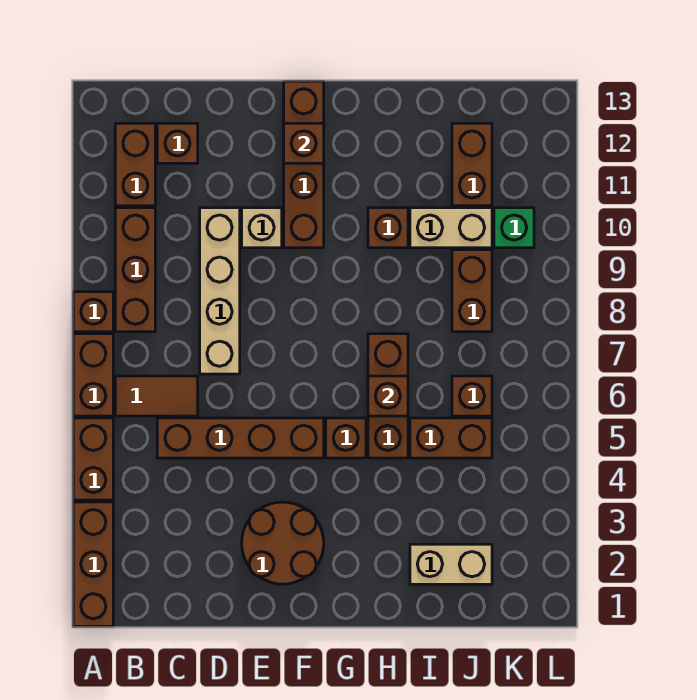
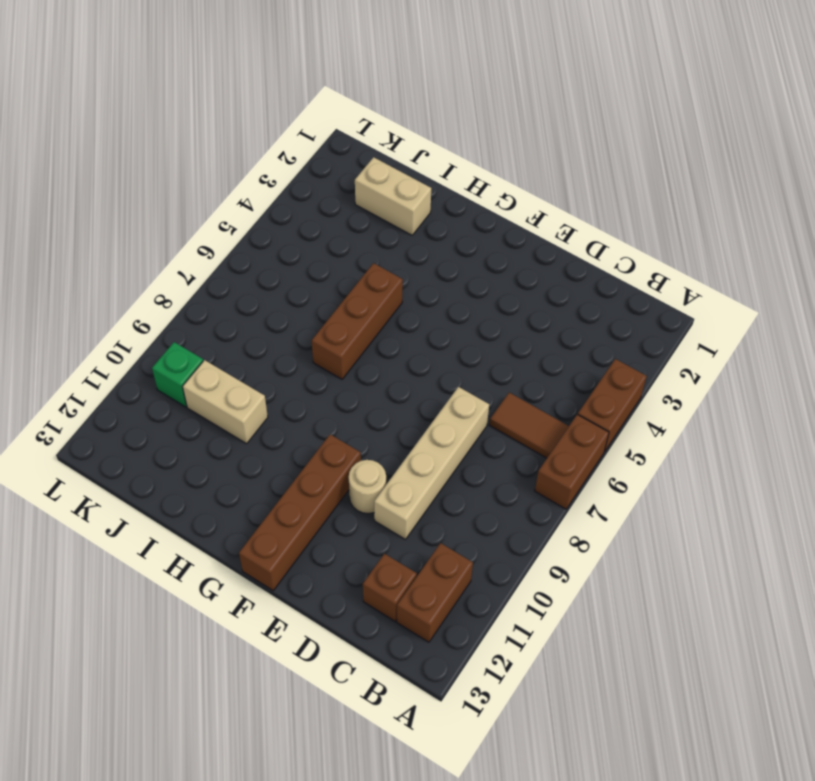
tan 1x1 round brick [349,460,386,514] -> tan 1x1 brick [242,208,282,248]
none -> brown 1x3 brick [73,502,113,626]
none -> brown 1x1 brick [73,292,113,332]
none -> brown 1x3 brick [115,208,155,332]

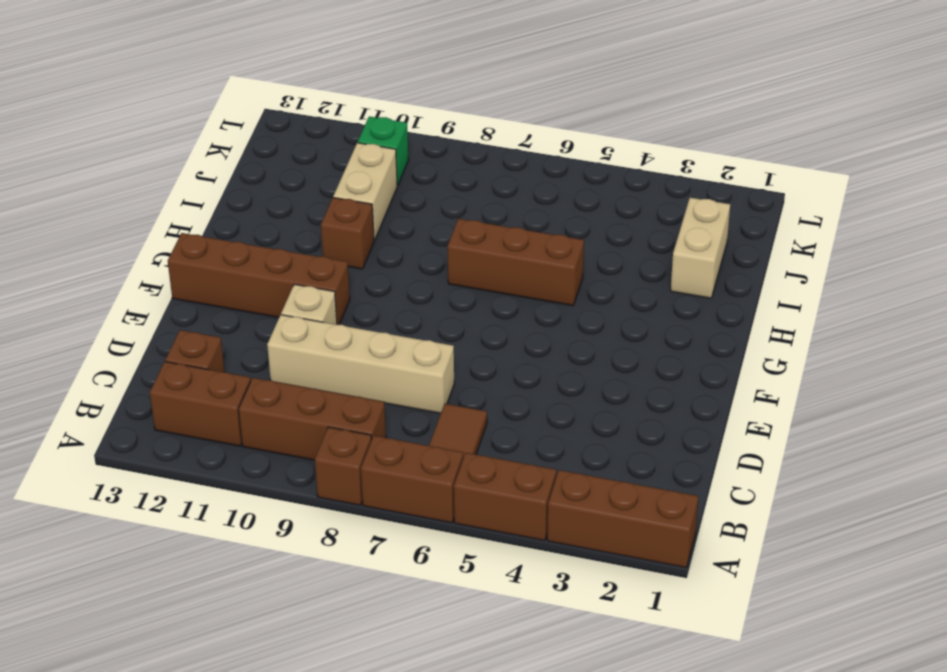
none -> brown 1x4 brick [157,418,324,458]
none -> brown 2x2 round brick [242,502,324,584]
none -> brown 1x1 brick [326,418,366,458]

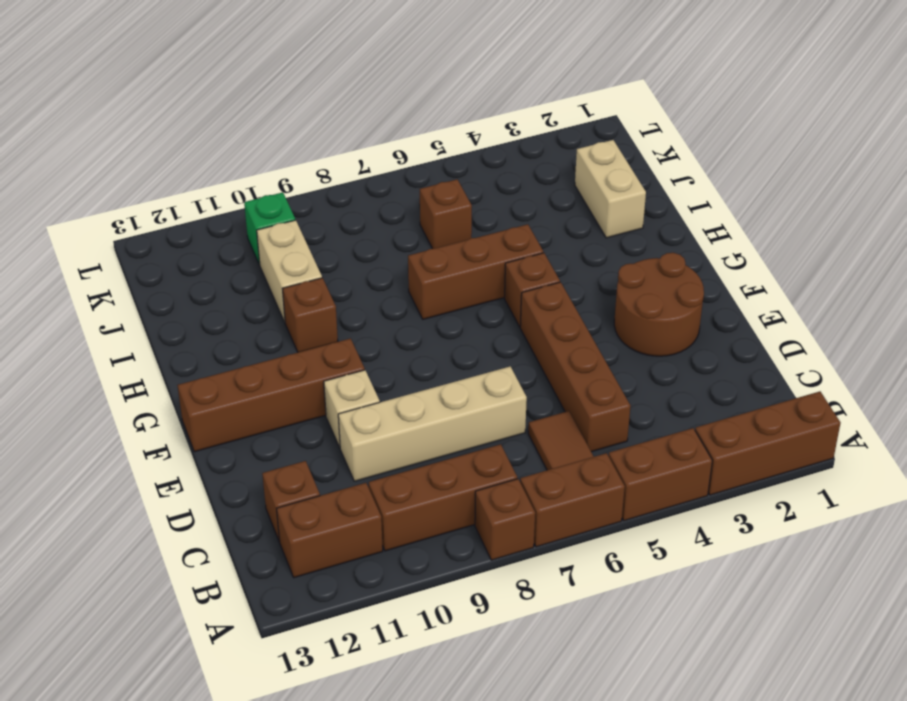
none -> brown 1x2 brick [410,418,492,458]
none -> brown 1x2 brick [452,250,492,332]
none -> brown 1x2 brick [452,123,492,206]

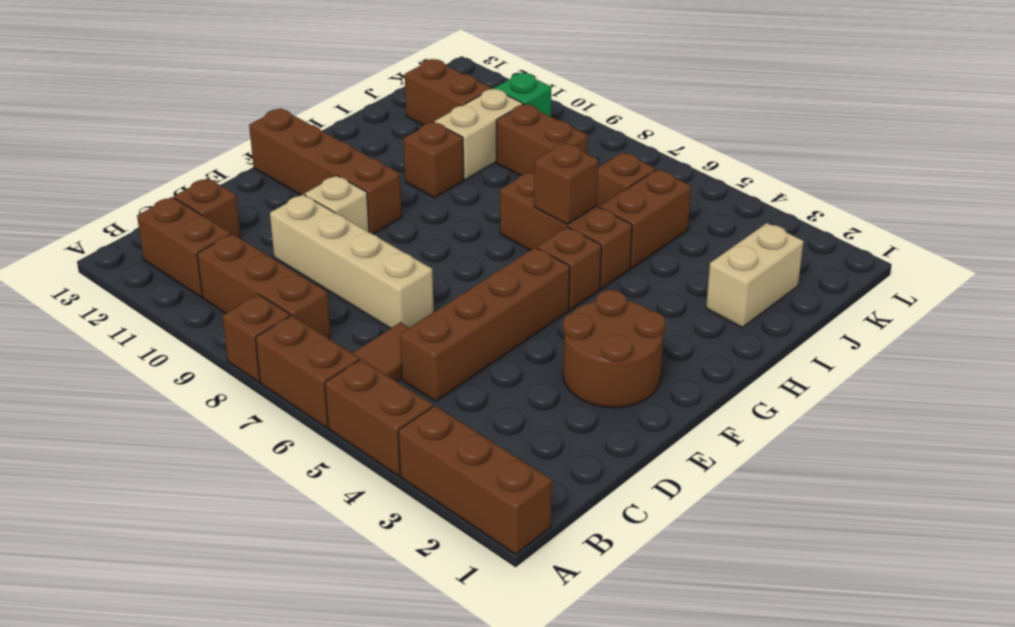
none -> brown 1x1 brick [284,123,324,163]

